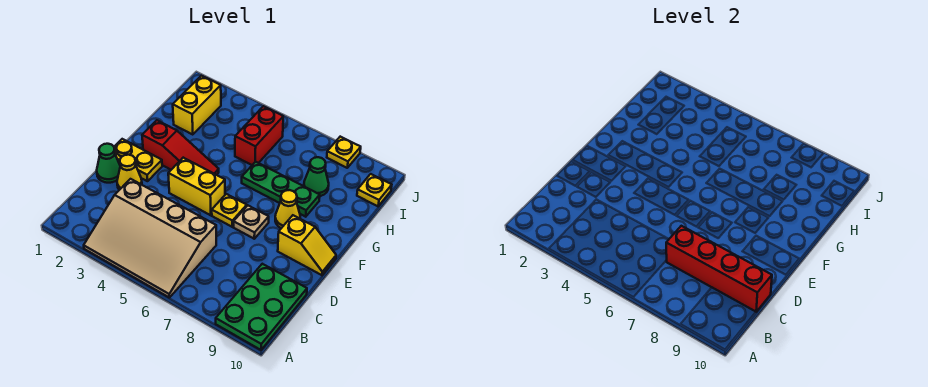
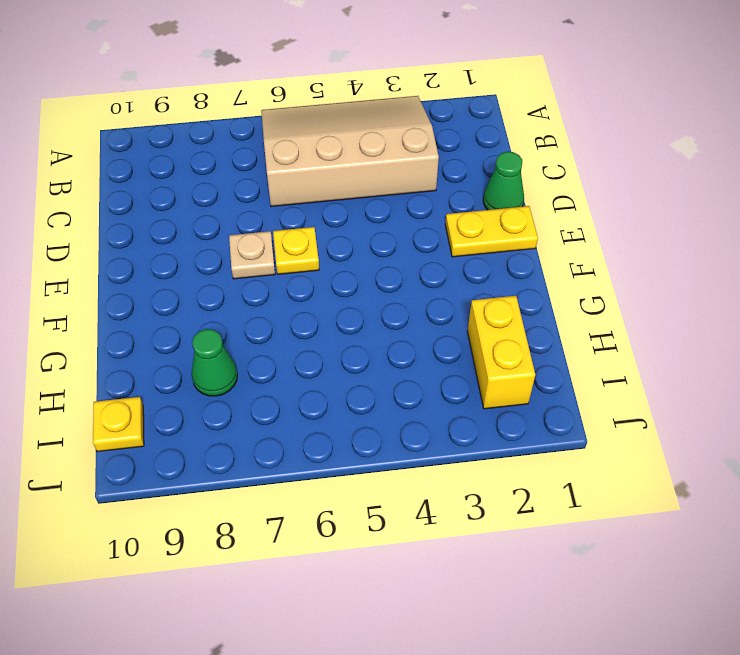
none -> green 2x3 plate [216,264,307,350]
none -> yellow 1x1 cone [117,155,142,190]
none -> yellow 1x2 brick [168,158,225,215]

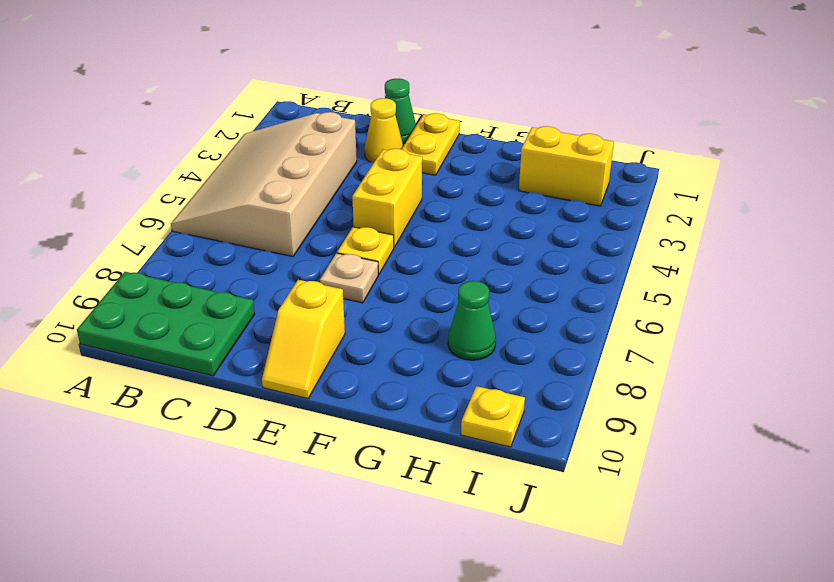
none -> red 1x3 slope [142,120,219,175]
none -> yellow 1x1 cone [275,190,300,228]
none -> green 1x3 plate [242,162,320,217]

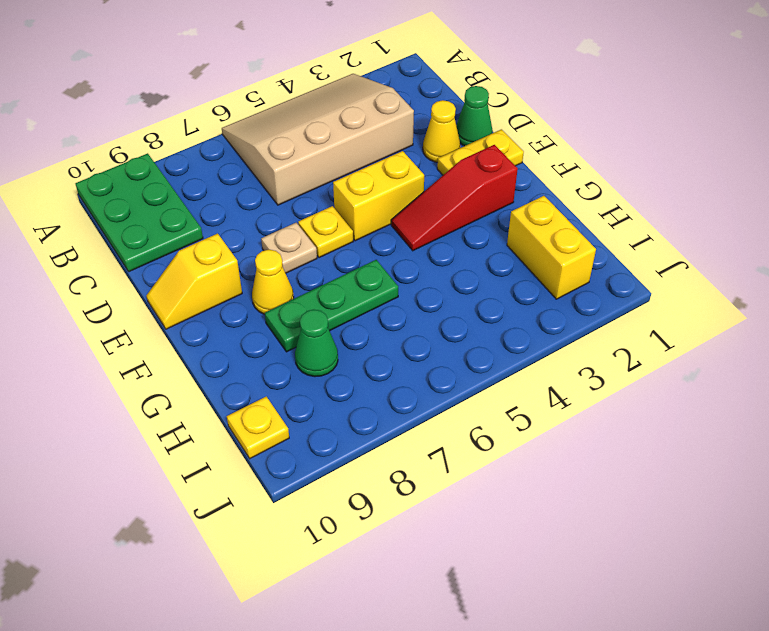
none -> red 1x2 brick [235,106,283,165]
none -> yellow 1x1 plate [327,137,361,168]
none -> red 1x4 brick [666,226,772,312]

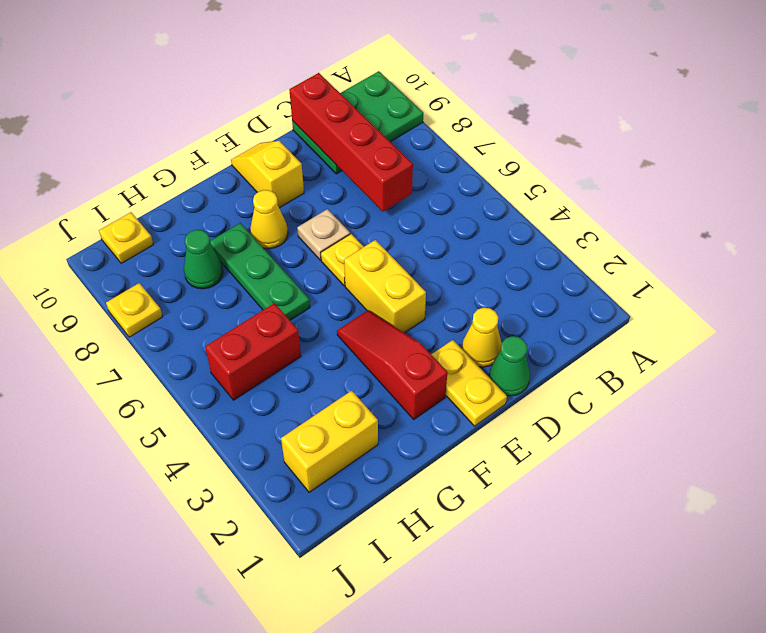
none -> tan 3x4 slope [84,179,216,298]

